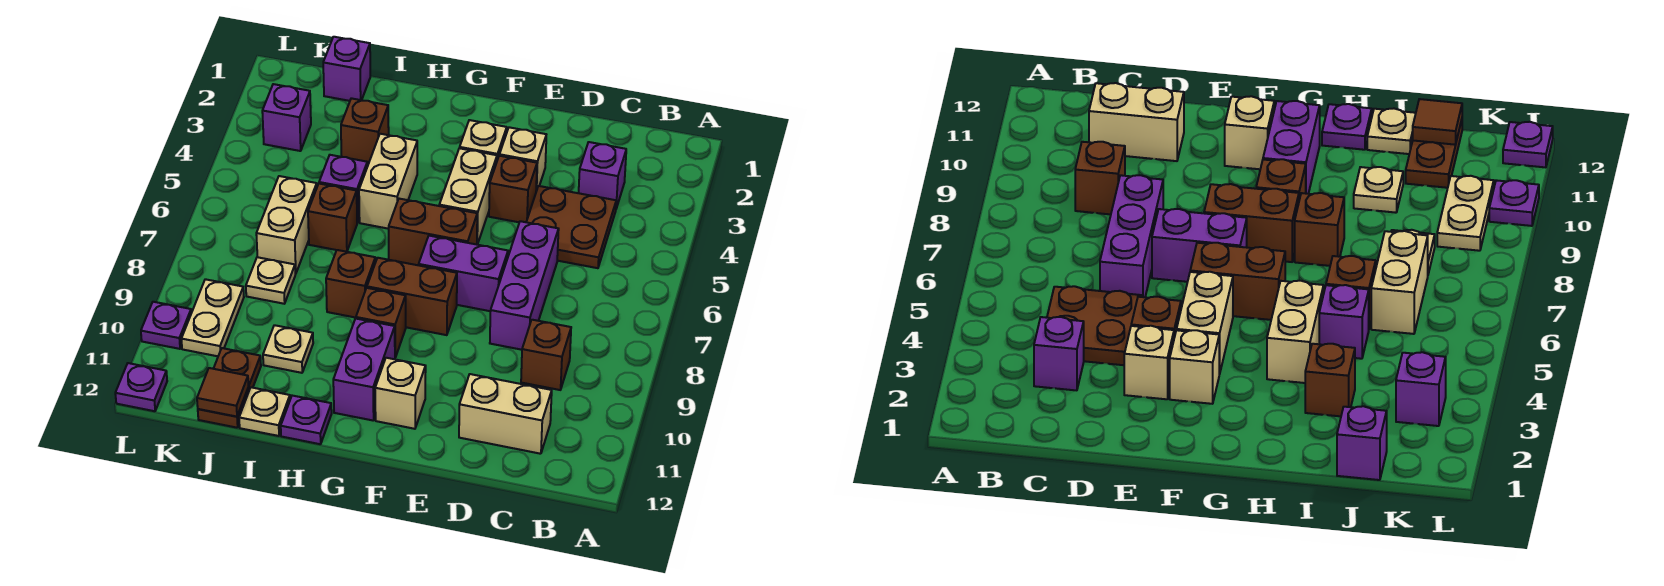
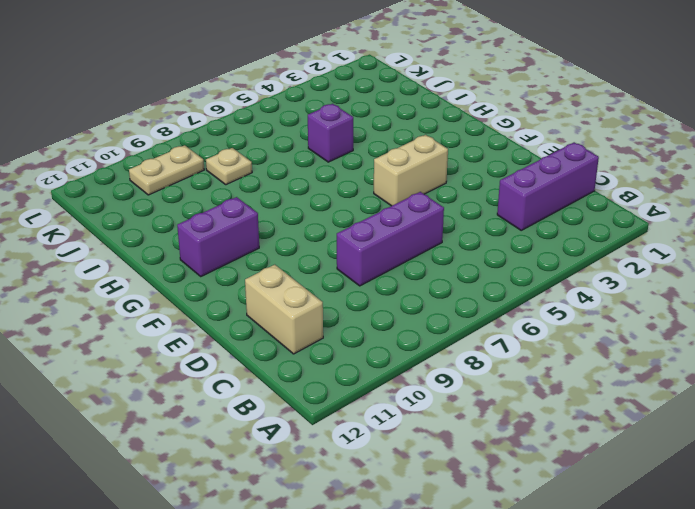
purple 1x3 brick [497,142,599,230] -> purple 1x1 brick [579,142,626,208]
none -> brown 2x2 plate [527,186,616,268]
none -> brown 1x1 brick [521,320,571,390]
none -> tan 1x1 brick [499,127,546,191]
none -> brown 1x1 brick [489,156,537,222]

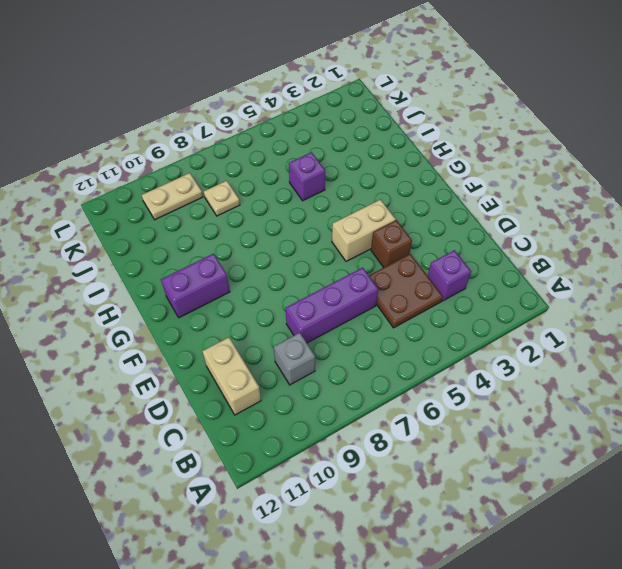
grey 1x1 brick [274,333,315,385] -> brown 1x1 brick [521,320,571,390]
none -> tan 1x1 brick [499,127,546,191]
none -> purple 1x2 brick [419,236,508,311]
none -> tan 1x1 brick [460,120,507,160]
none -> brown 1x2 brick [389,199,477,265]

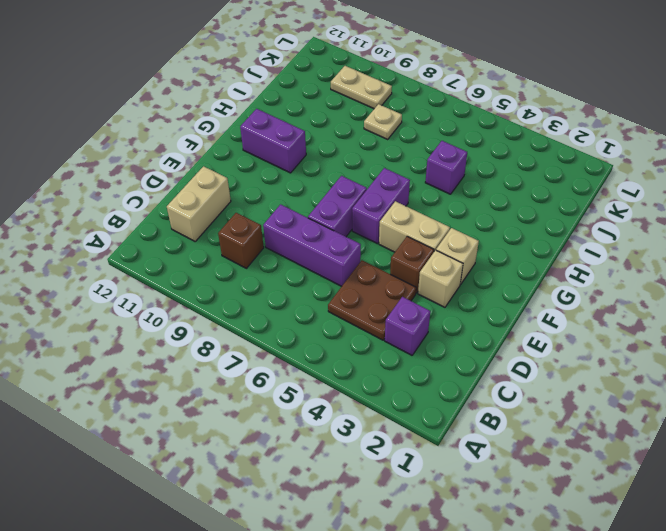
purple 1x2 brick [352,168,410,244] -> brown 1x2 brick [389,199,477,265]
none -> brown 1x2 brick [367,258,457,335]
none -> tan 1x1 brick [375,358,426,429]
none -> brown 1x1 brick [356,288,406,357]
none -> tan 1x2 brick [359,134,417,229]

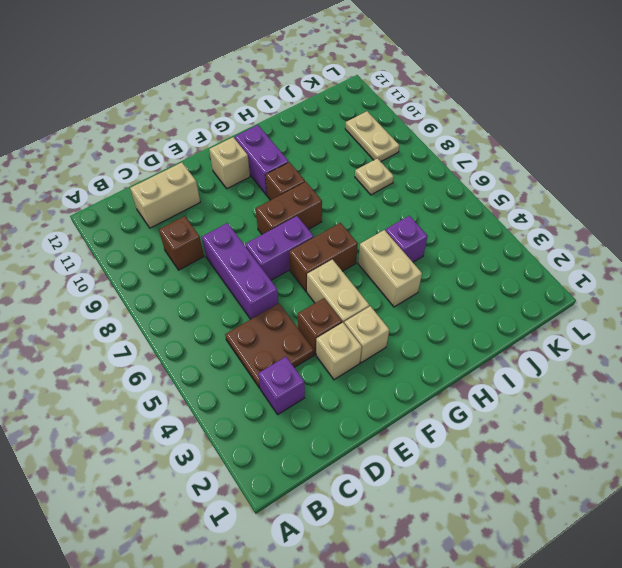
none -> brown 1x1 brick [326,250,375,318]
none -> purple 1x1 plate [281,396,332,444]
none -> brown 1x1 brick [341,98,389,164]
none -> brown 1x1 brick [308,184,357,252]

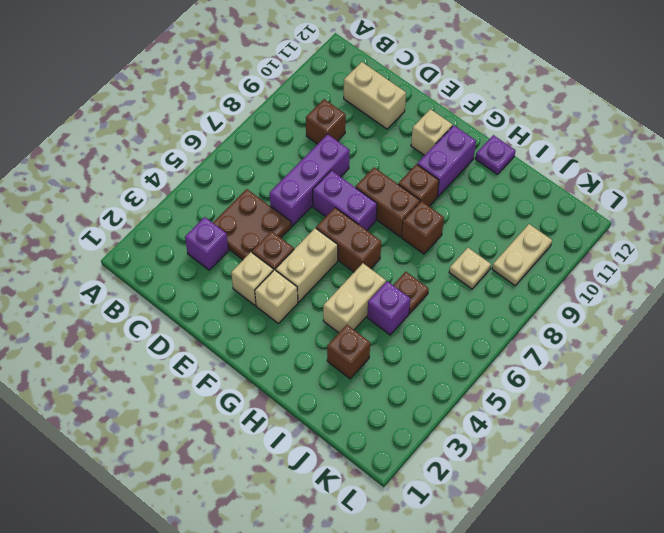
brown 1x1 plate [393,272,429,313] -> brown 1x1 brick [308,184,357,252]
none -> tan 1x1 plate [263,325,313,373]
none -> tan 1x1 plate [239,387,290,436]
none -> purple 1x1 brick [323,37,370,101]
none -> tan 1x2 brick [256,176,317,274]

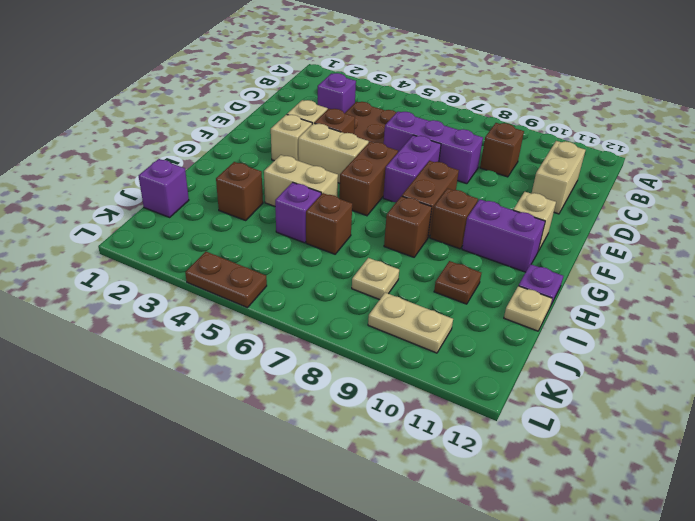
brown 1x1 plate [434,261,481,304] -> tan 1x1 plate [263,325,313,373]
brown 1x2 plate [185,252,267,308] -> brown 1x2 plate moved to [198,348,261,428]
none -> tan 1x2 brick [256,176,317,274]
none -> purple 1x1 brick [262,84,311,151]
none -> purple 1x1 plate [141,302,191,349]
none -> purple 1x1 plate [115,363,167,411]

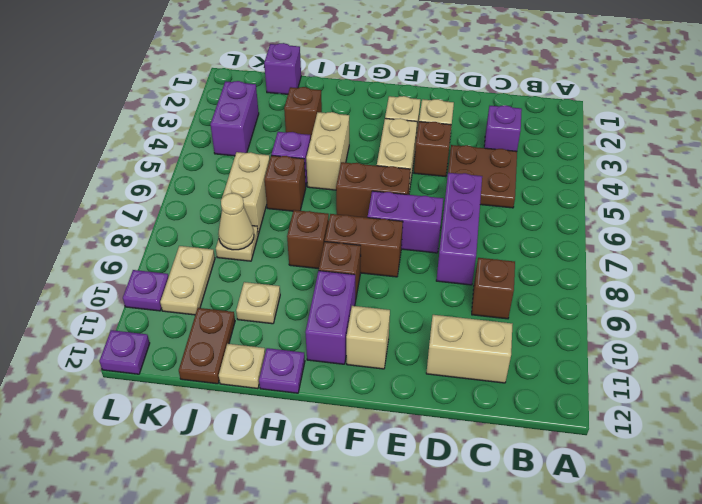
tan 1x1 cone [218,193,254,250] -> none
purple 1x2 brick [210,81,259,156] -> purple 1x1 brick [262,84,311,151]
none -> brown 1x1 tile [197,368,249,417]

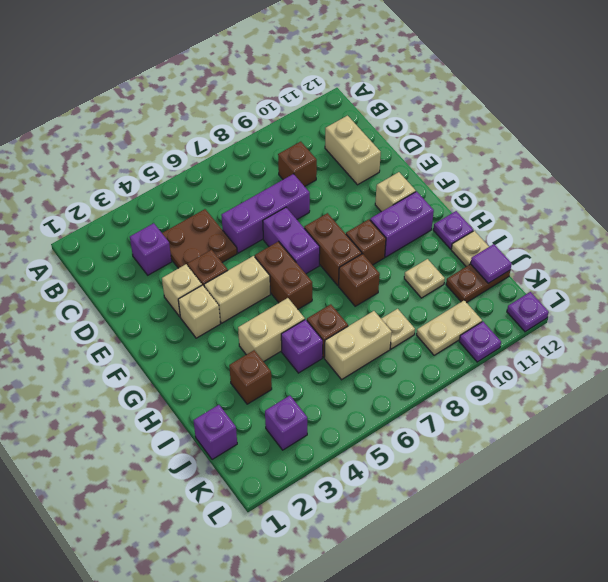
purple 1x1 tile [471,244,512,283] -> brown 1x1 tile [197,368,249,417]

